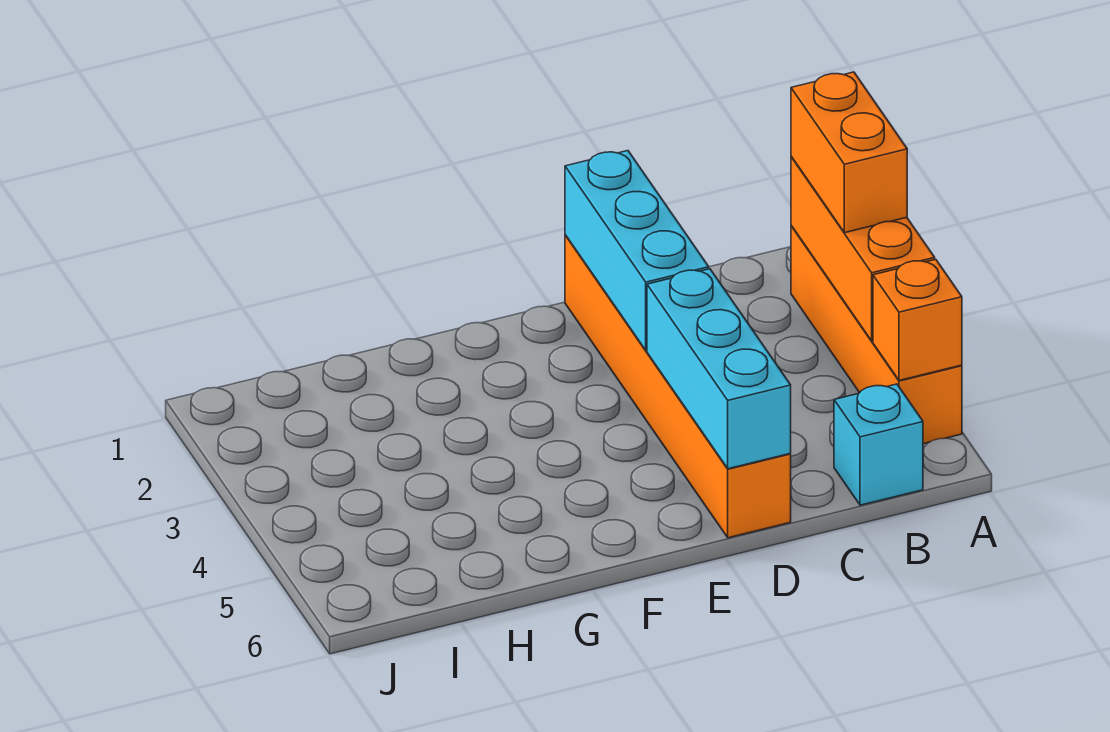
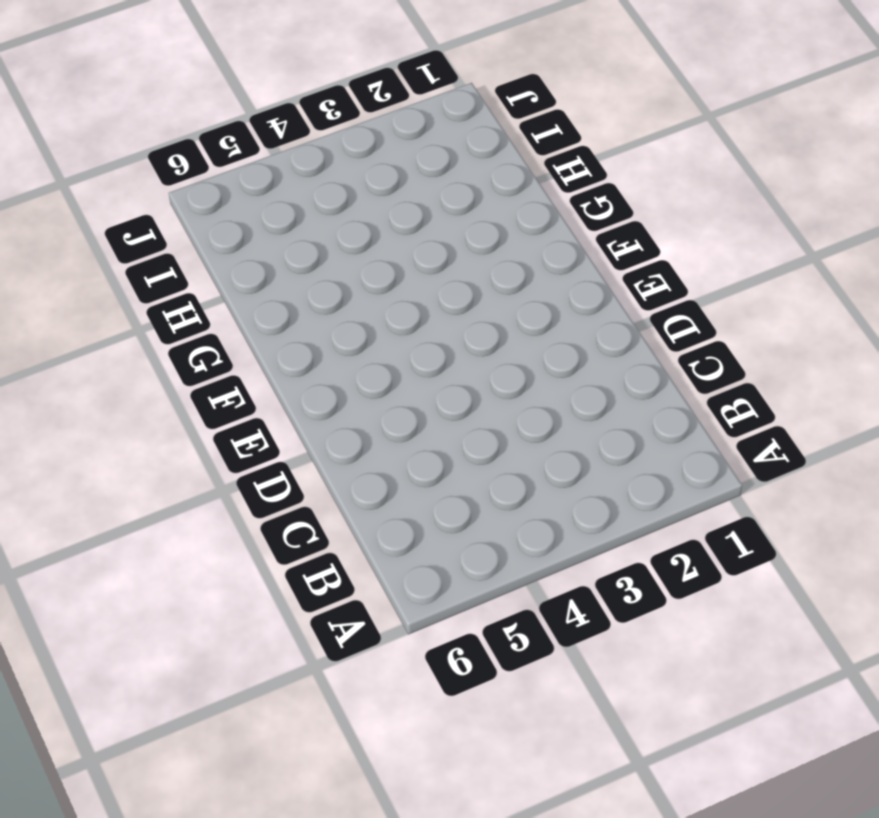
none -> orange 1x4 brick [791,226,962,444]
none -> cyan 1x1 brick [834,384,923,505]

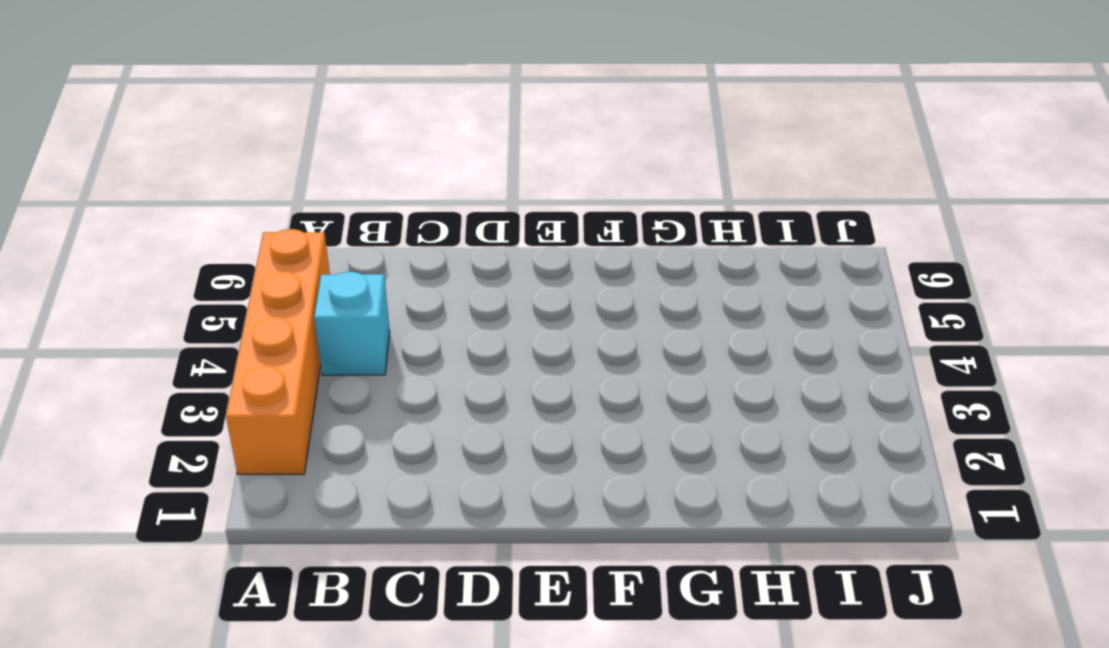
cyan 1x1 brick [314,272,390,375] -> cyan 1x1 brick moved to [834,384,923,505]
none -> orange 1x6 brick [565,235,791,538]
none -> orange 1x3 brick [791,157,935,341]

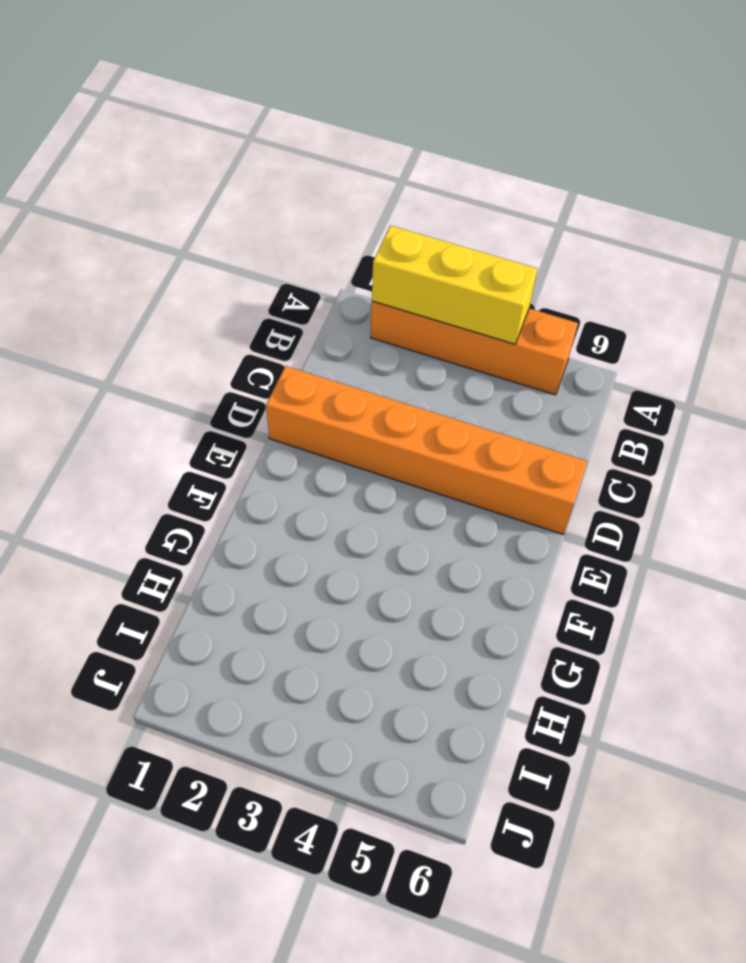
yellow 1x3 brick [372,226,537,344] -> orange 1x3 brick [791,157,935,341]
none -> cyan 1x1 brick [834,384,923,505]
none -> orange 1x1 brick [873,259,962,381]

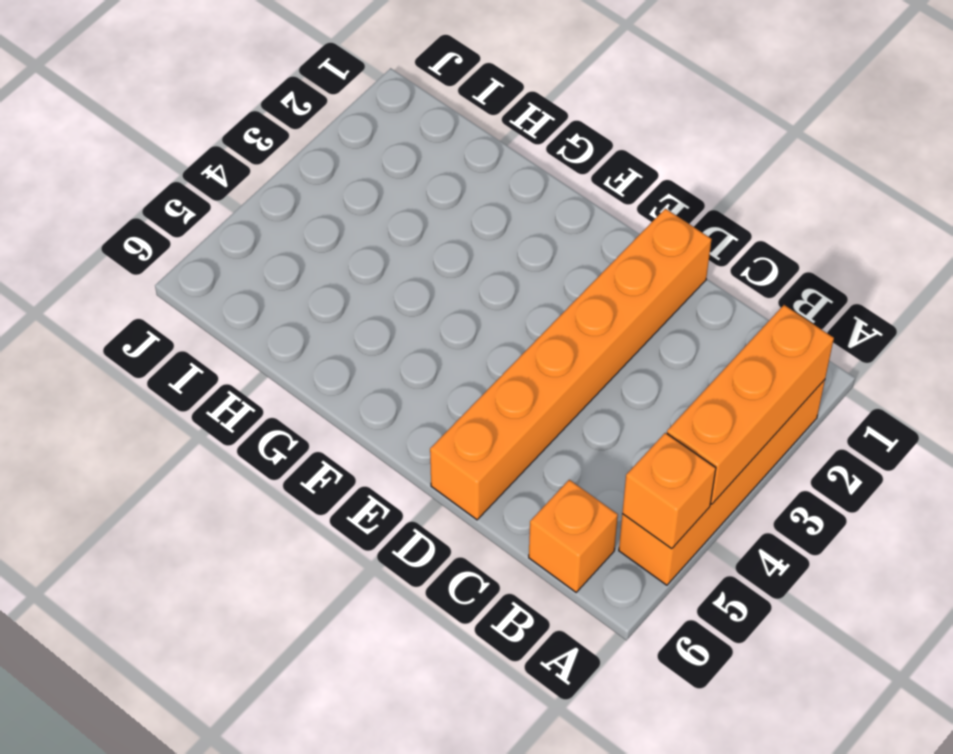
orange 1x1 brick [529,480,618,592] -> cyan 1x1 brick [834,384,923,505]
none -> cyan 1x3 brick [565,151,709,350]
none -> cyan 1x3 brick [647,269,791,469]

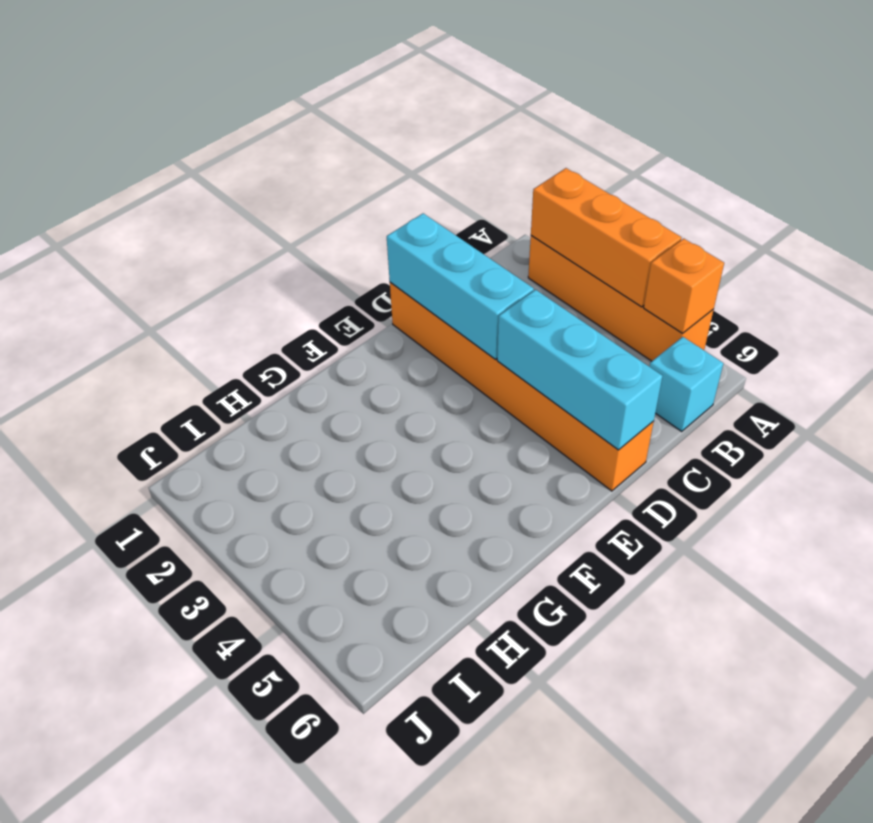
none -> orange 1x2 brick [791,72,907,233]

